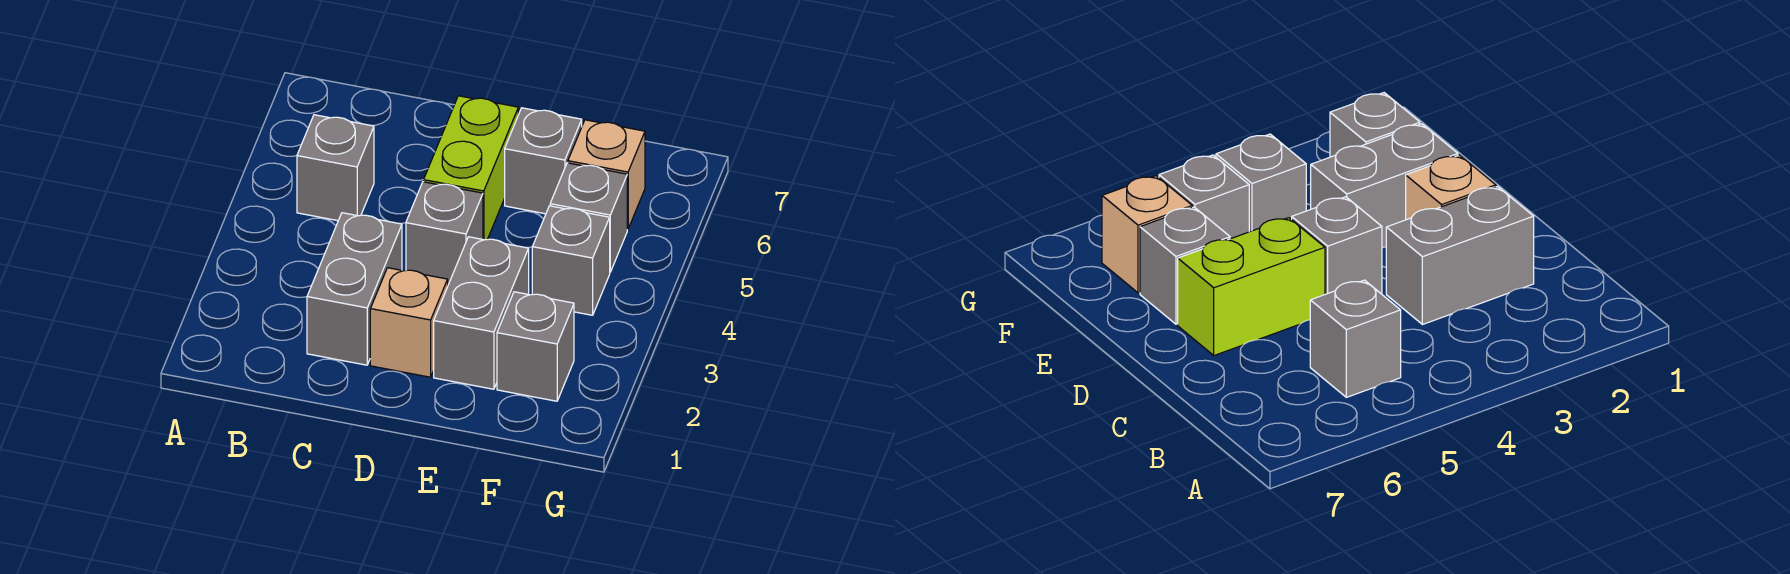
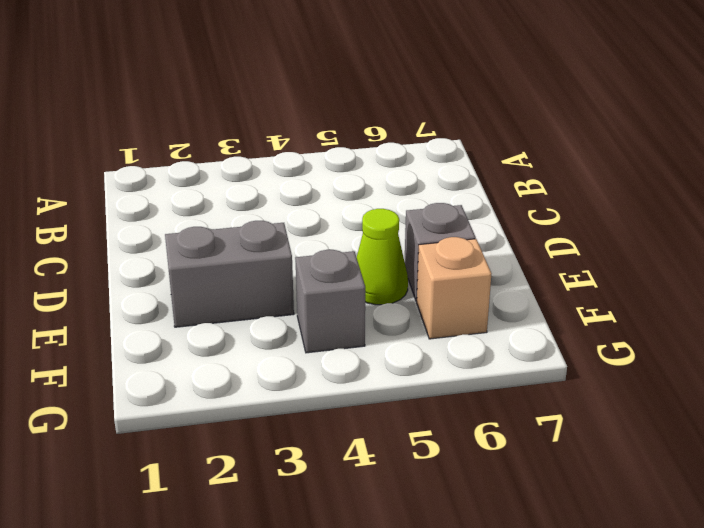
lime 1x1 cone [357,209,408,305] -> none
none -> grey 1x1 brick [297,115,374,221]
none -> grey 1x2 brick [307,213,402,365]

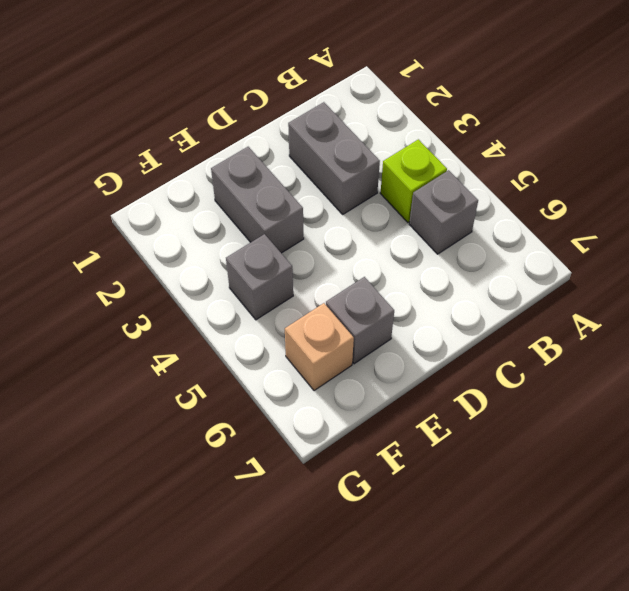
lime 1x1 brick [380,139,447,222] -> none
none -> tan 1x1 brick [370,268,448,377]
none -> grey 1x1 brick [406,182,483,285]

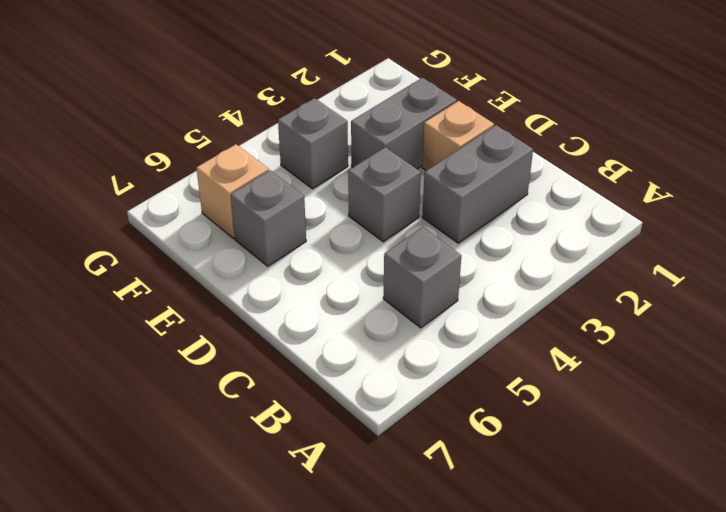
none -> lime 1x2 brick [424,96,518,240]
none -> grey 1x1 brick [497,292,574,401]

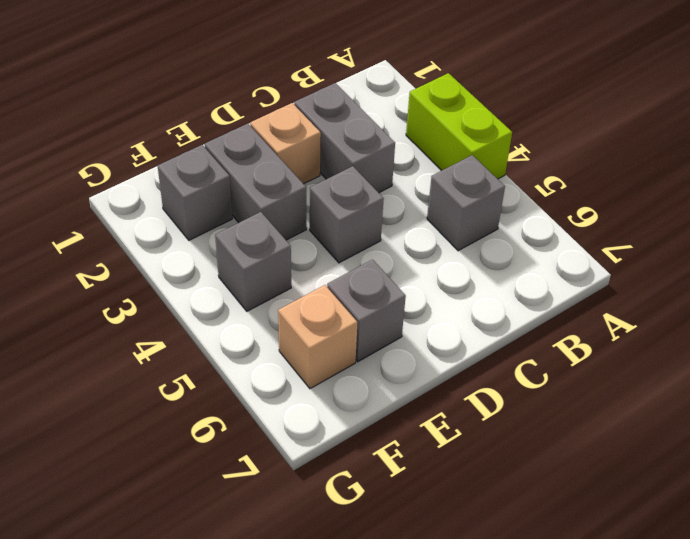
lime 1x2 brick [406,73,512,179] -> lime 1x2 brick moved to [424,96,518,240]
none -> grey 1x1 brick [550,163,627,272]

